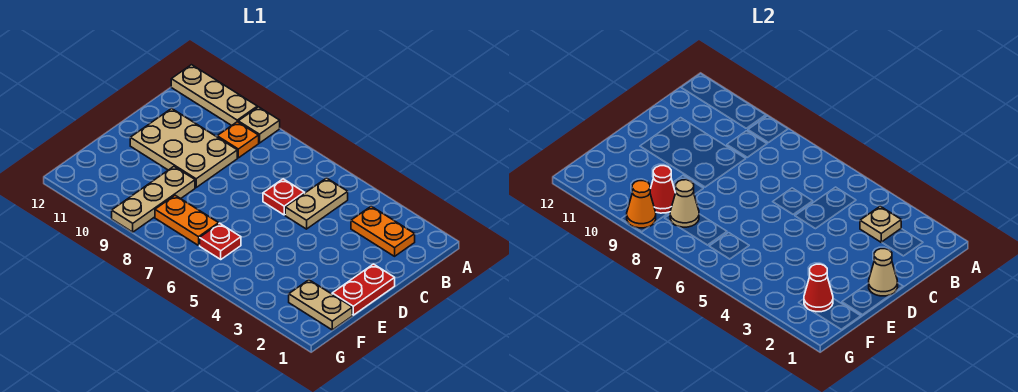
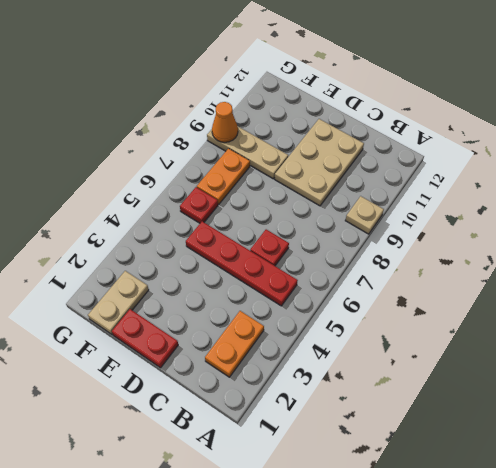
red 1x4 plate [186,221,298,306] -> tan 1x2 plate [285,178,348,229]
none -> tan 1x3 plate [171,65,257,126]
none -> orange 1x1 plate [217,122,259,158]
none -> tan 1x1 plate [860,206,901,242]

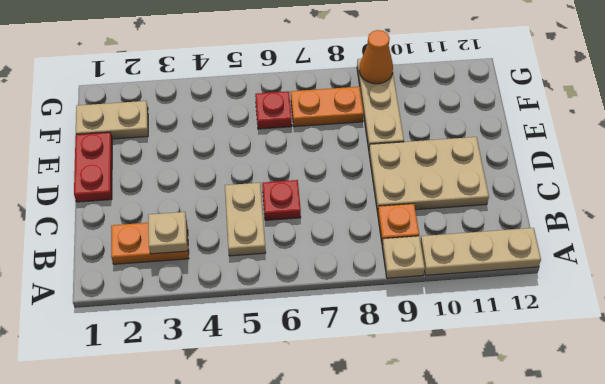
none -> tan 1x1 cone [869,249,898,296]
none -> red 1x1 cone [804,264,833,312]
none -> tan 1x1 cone [670,180,699,227]

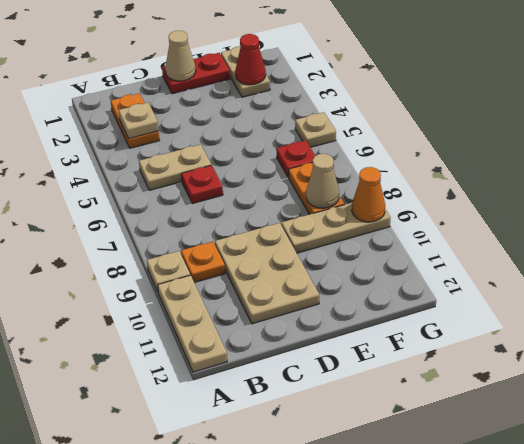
tan 1x1 plate [295,112,336,147] -> none
none -> red 1x1 cone [650,166,675,213]

